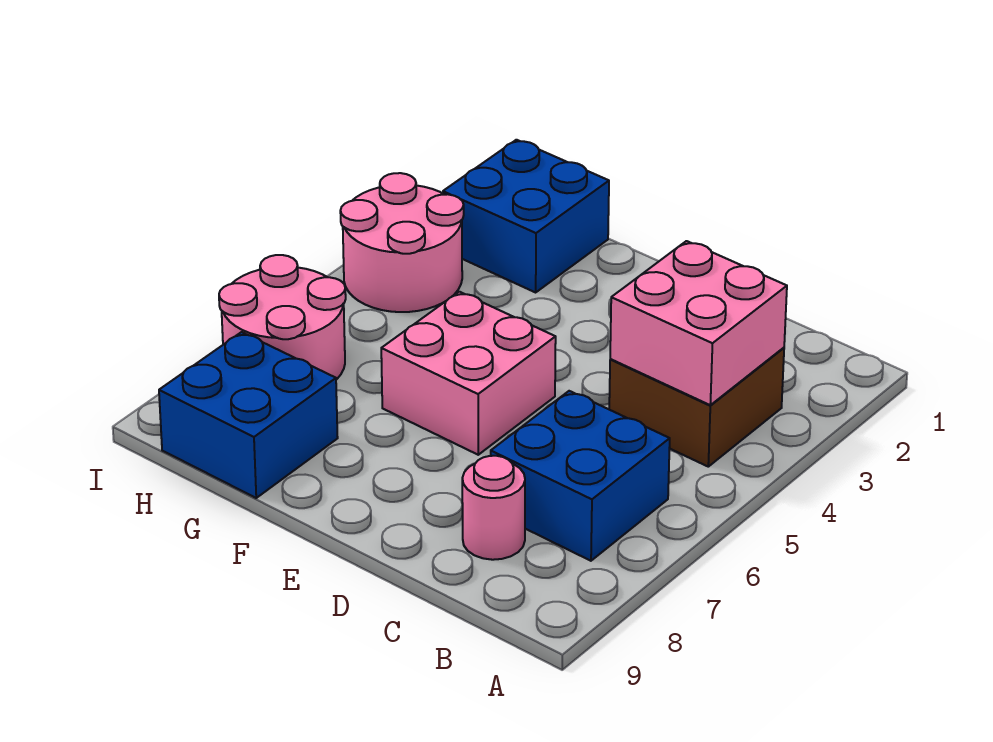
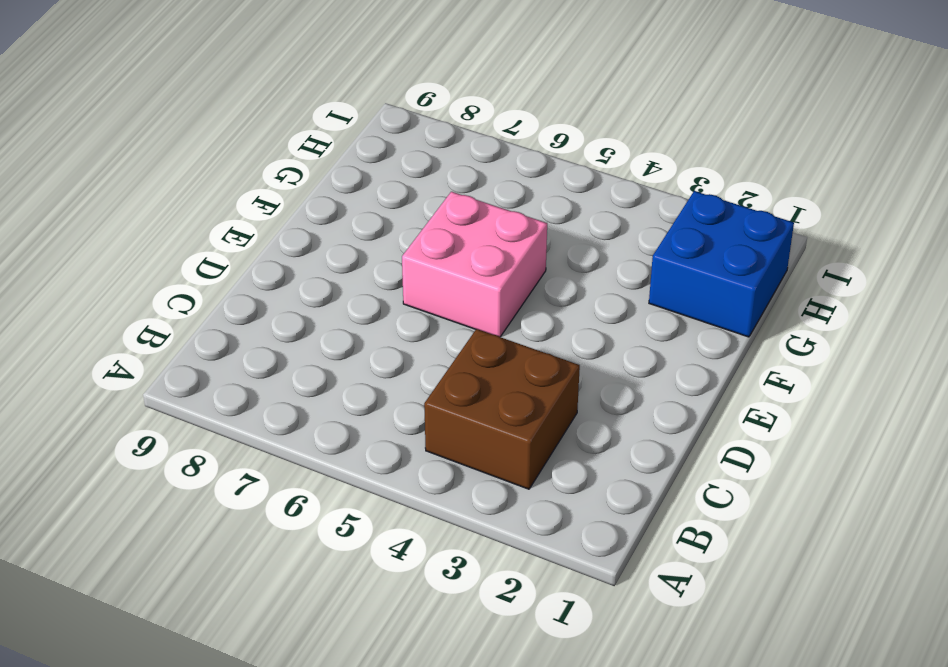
none -> blue 2x2 brick [491,391,670,561]
none -> pink 1x1 round brick [462,456,525,560]

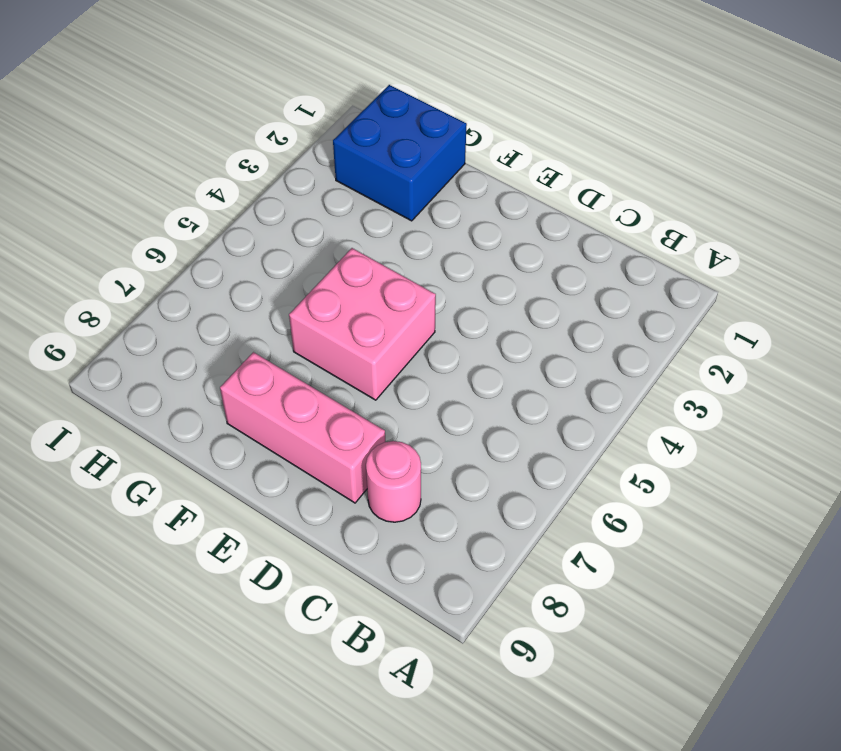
pink 1x3 brick [220,352,385,503] -> none
none -> brown 2x2 brick [609,348,784,467]
none -> blue 2x2 brick [491,391,670,561]

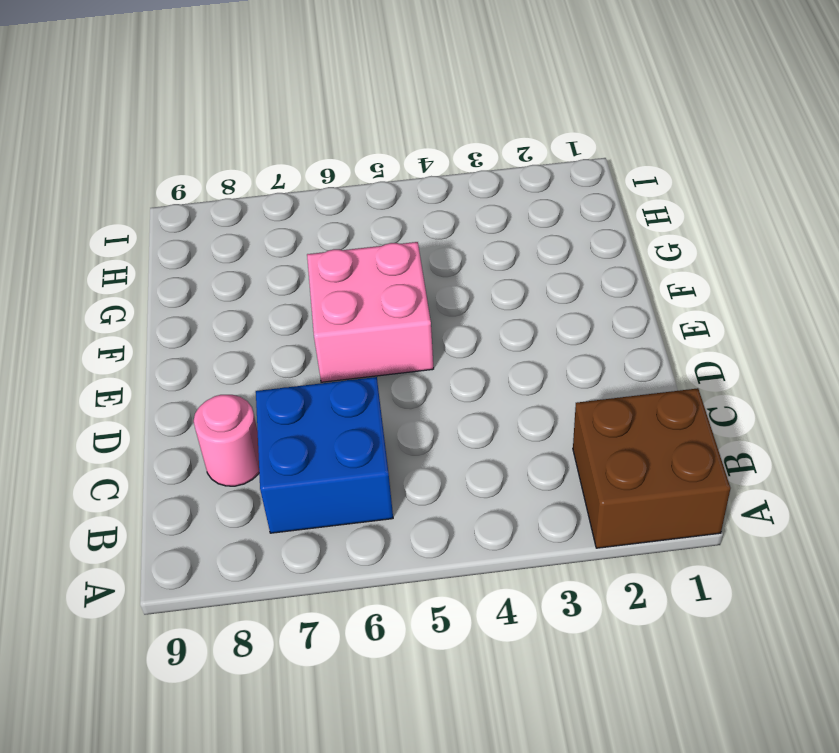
brown 2x2 brick [573,388,730,548] -> brown 2x2 brick moved to [609,348,784,467]
none -> blue 2x2 brick [443,140,609,292]
none -> blue 2x2 brick [159,332,338,498]

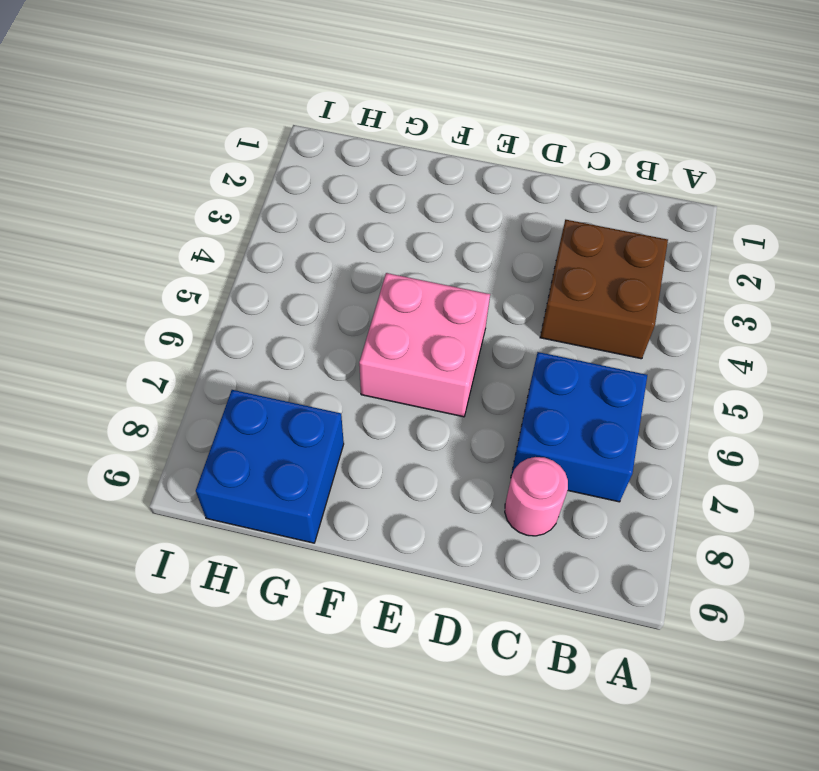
none -> blue 2x2 brick [443,140,609,292]
none -> pink 2x2 round brick [340,173,464,312]

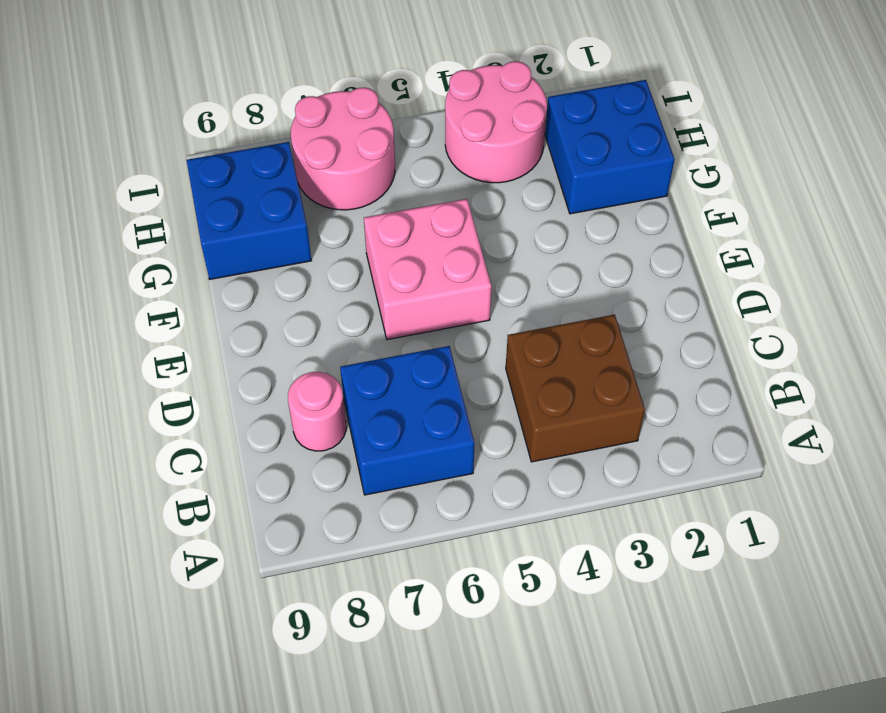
none -> pink 2x2 brick [610,241,787,405]

